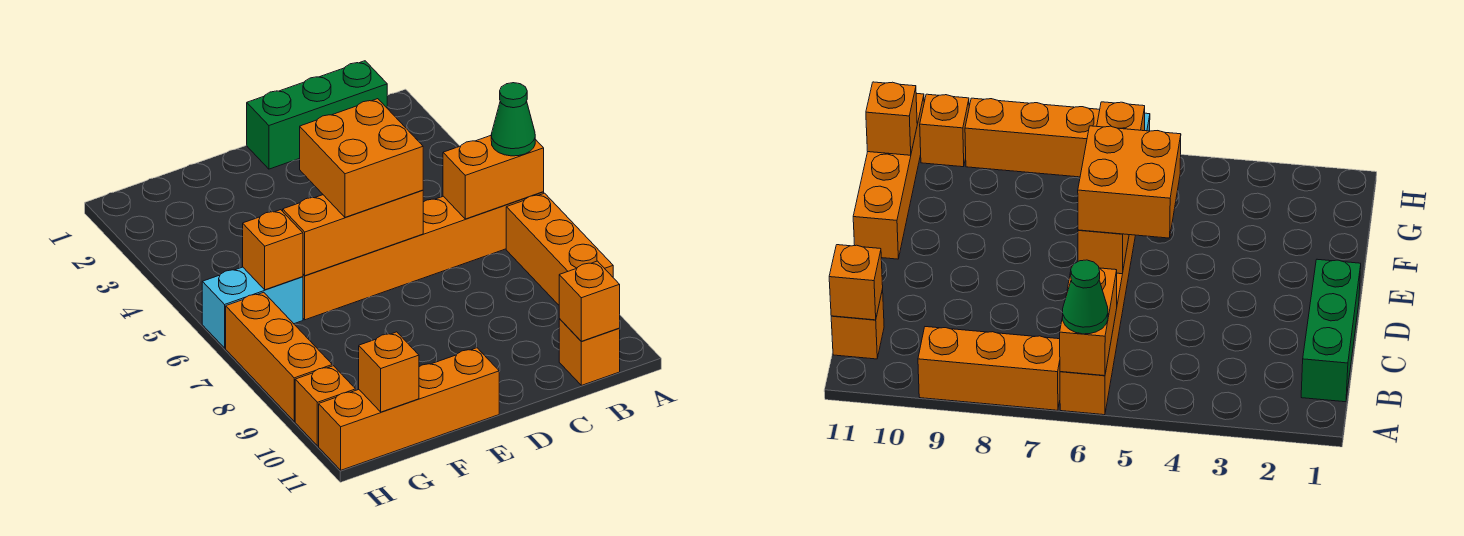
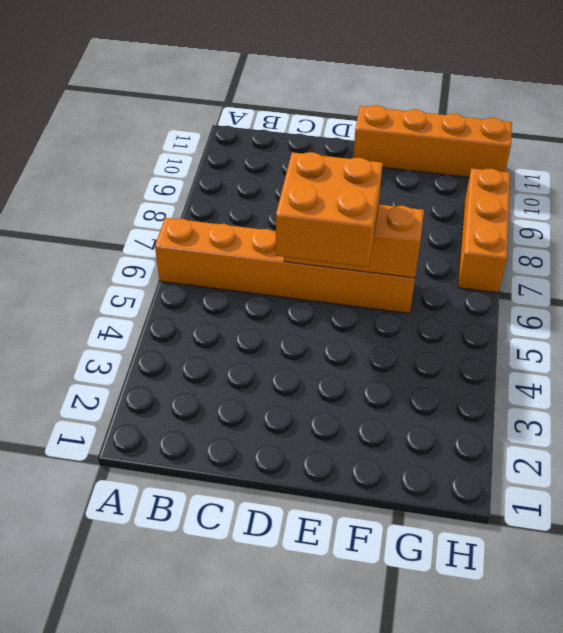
none -> orange 1x3 brick [506,193,613,305]
none -> green 1x3 brick [247,61,387,169]
none -> orange 1x1 brick [559,319,620,385]

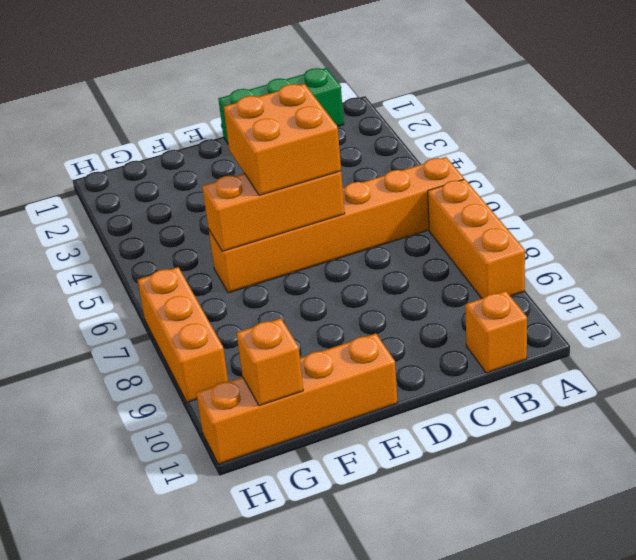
none -> cyan 1x2 brick [202,267,303,348]
none -> orange 1x1 brick [295,366,356,446]
none -> orange 1x2 brick [443,136,544,219]

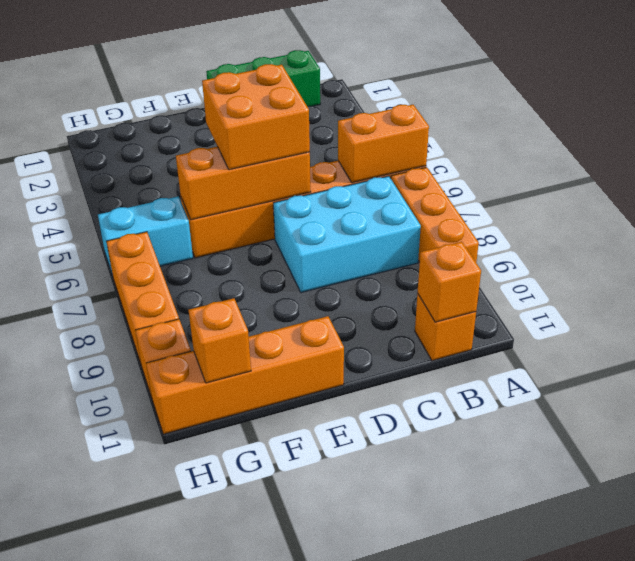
cyan 2x3 brick [273,176,421,292] -> none
none -> orange 1x1 brick [243,210,303,290]
none -> green 1x1 cone [491,83,535,156]

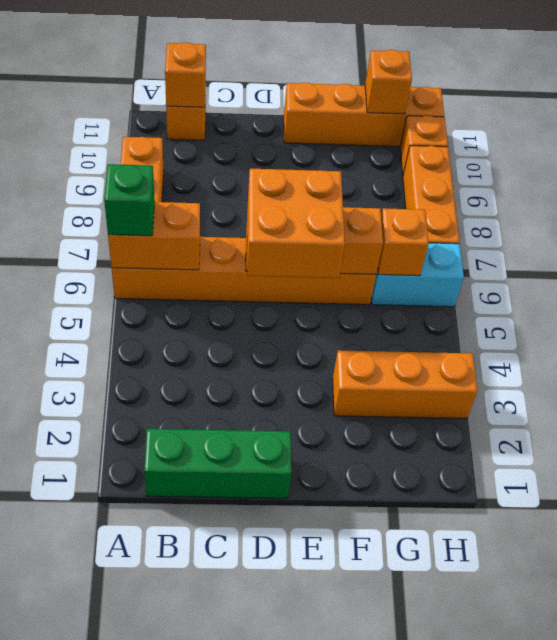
green 1x1 brick [104,164,155,236] -> green 1x1 cone [491,83,535,156]
orange 1x3 brick [333,350,477,418] -> none

